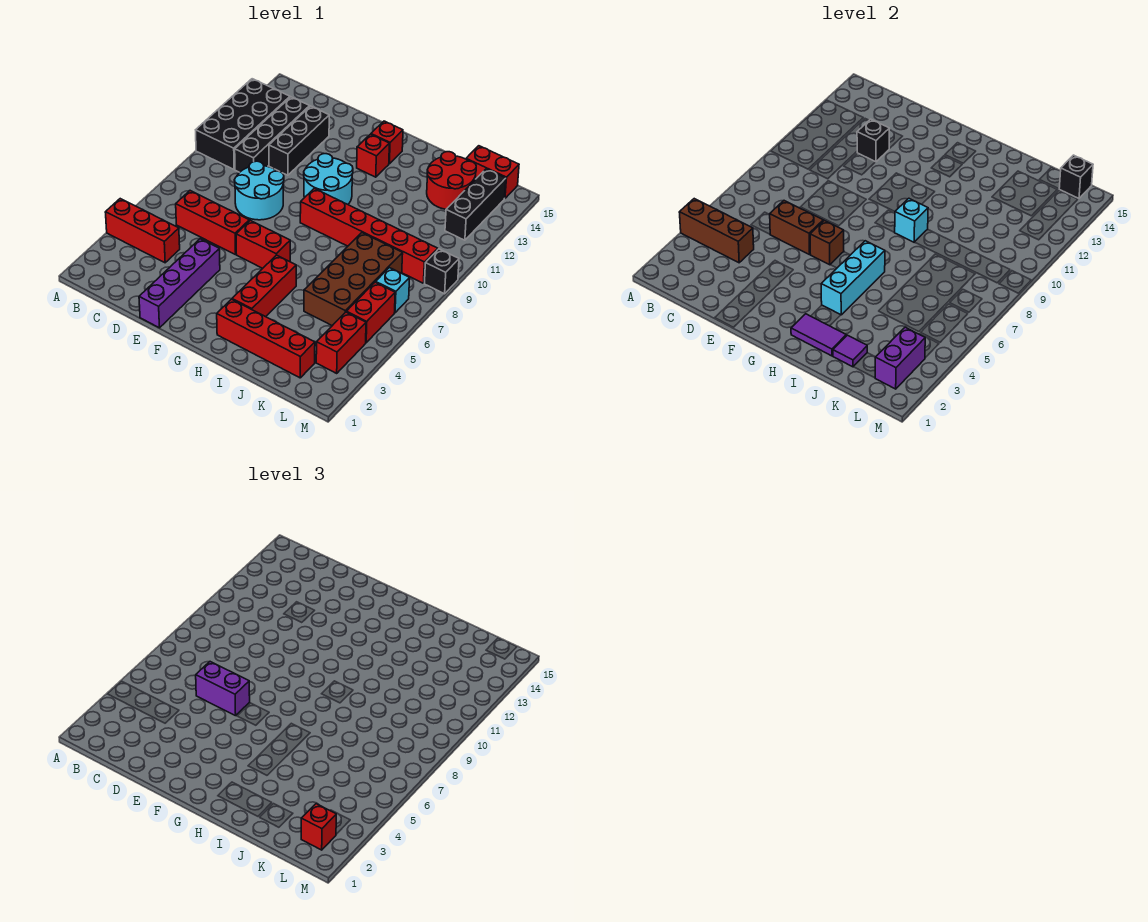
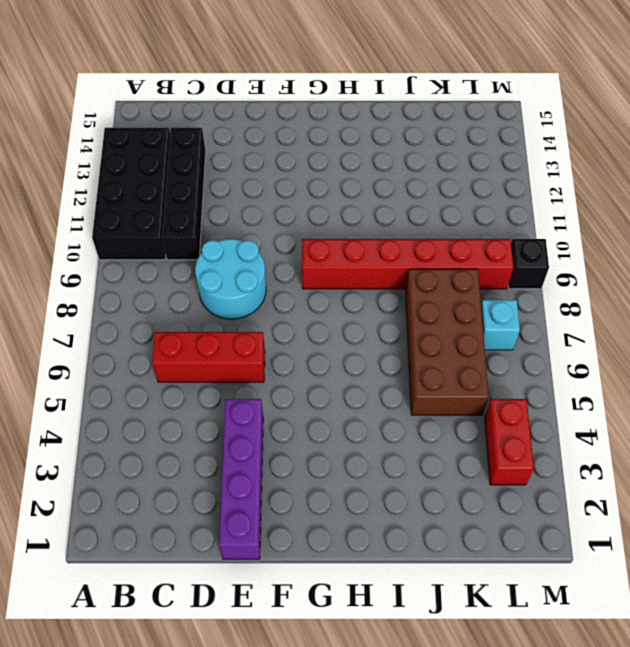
none -> red 1x3 brick [105,199,180,263]
none -> black 1x3 brick [269,106,329,175]
none -> red 1x2 brick [236,220,290,268]
none -> cyan 2x2 round brick [304,154,353,204]

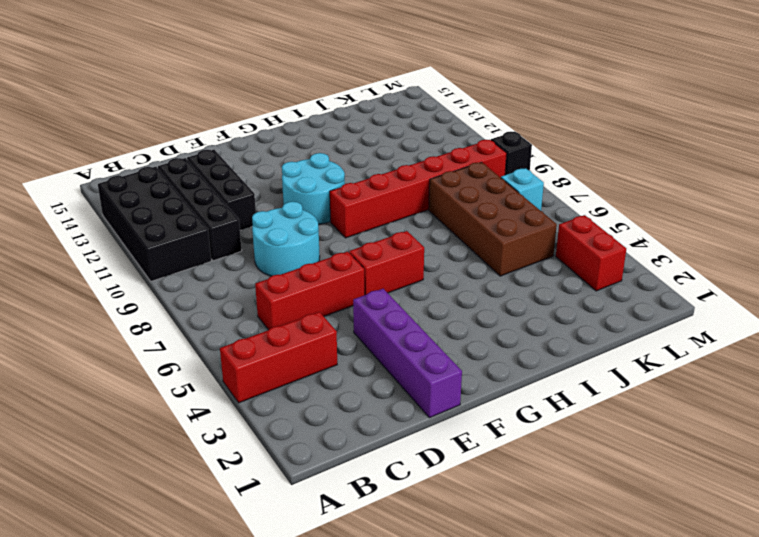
none -> red 1x1 brick [357,134,389,177]
none -> red 1x1 brick [371,121,403,164]
none -> red 1x4 brick [217,299,315,378]
none -> red 1x3 brick [232,255,296,317]

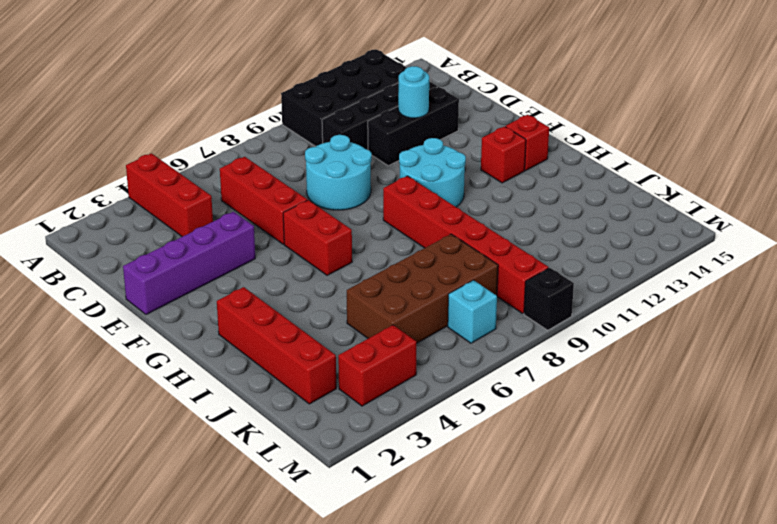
cyan 1x1 round brick [398,66,429,118] -> black 1x1 brick [857,119,889,162]
none -> red 1x3 brick [232,255,296,317]
none -> red 2x2 round brick [427,152,476,209]
none -> red 1x2 brick [466,146,519,198]
none -> red 1x2 brick [346,282,395,343]

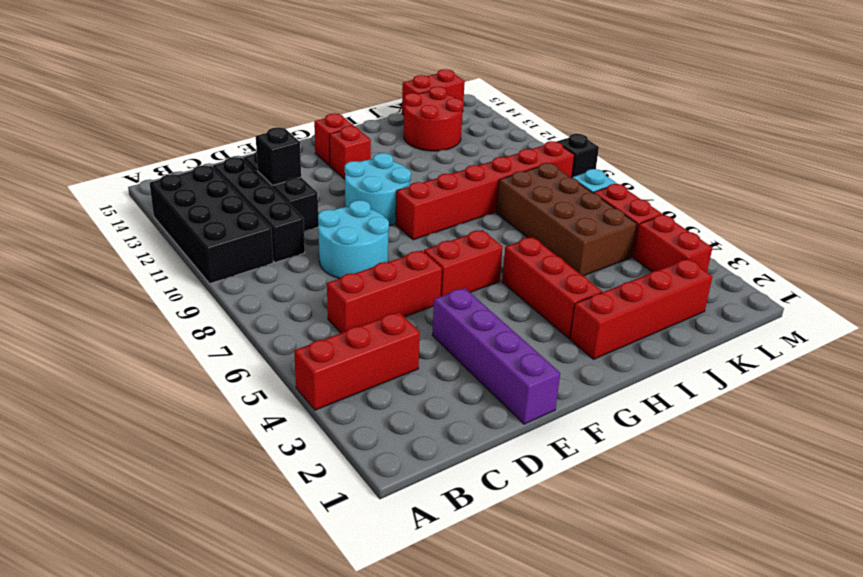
none -> black 1x3 brick [445,169,506,240]
none -> brown 1x3 brick [679,199,754,263]
none -> brown 1x2 brick [770,201,823,255]
none -> brown 1x1 brick [810,220,844,265]

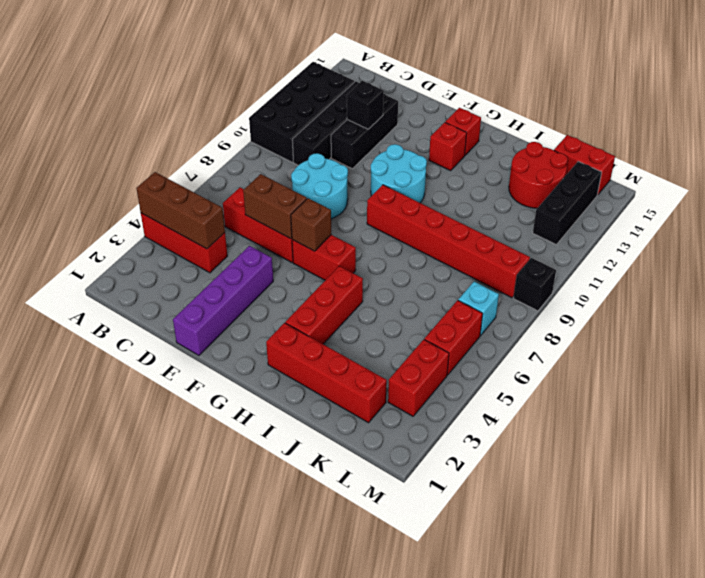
none -> brown 2x4 brick [304,233,403,326]
none -> purple 1x2 tile [791,314,846,356]
none -> cyan 1x3 brick [821,241,885,315]
none -> cyan 1x1 brick [894,198,928,242]

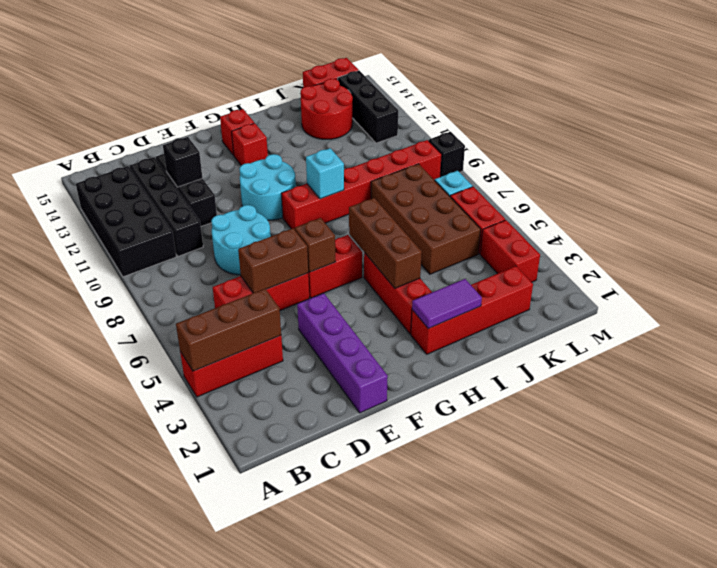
brown 1x3 brick [349,198,422,288] -> cyan 1x3 brick [821,241,885,315]
none -> purple 1x1 tile [833,335,867,367]
none -> purple 1x2 brick [875,327,925,389]
none -> black 1x1 brick [1059,155,1093,198]
none -> purple 1x2 brick [196,662,250,716]

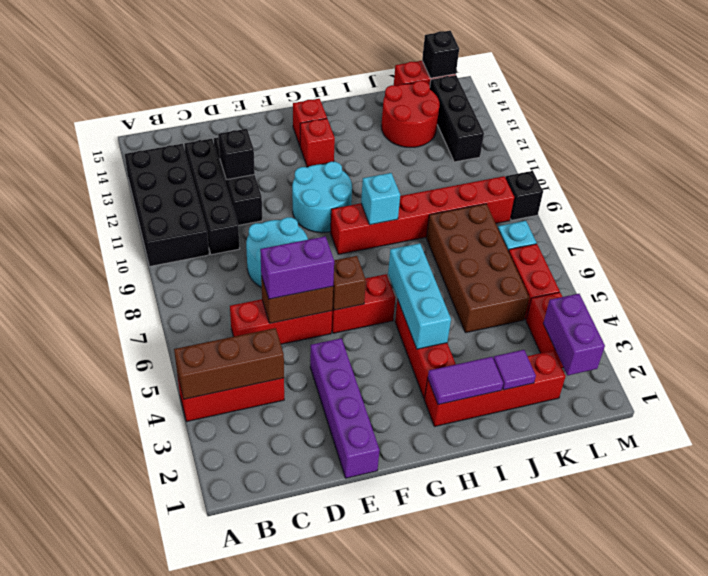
none -> red 1x1 brick [301,804,336,850]

